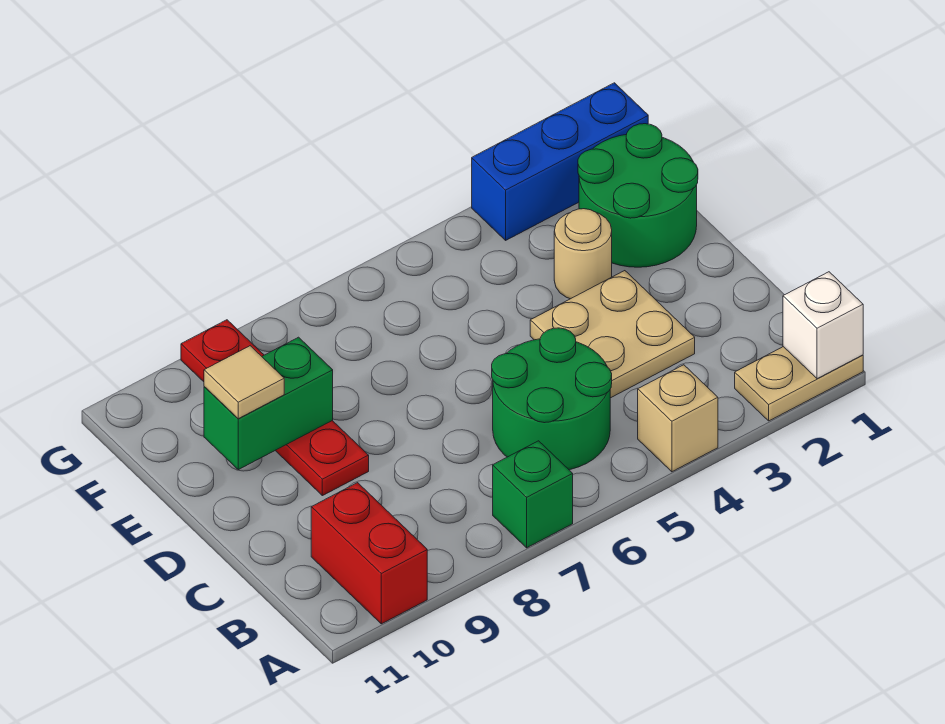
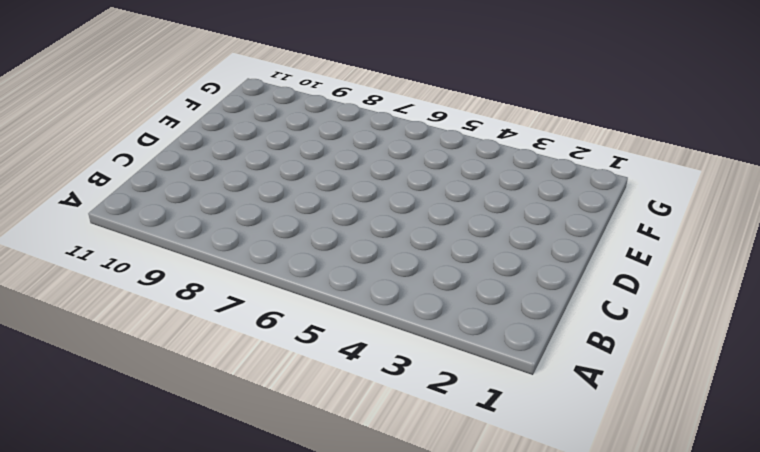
none -> tan 1x2 plate [735,347,863,421]
none -> tan 1x1 brick [638,365,718,472]
none -> green 1x1 brick [493,441,573,548]

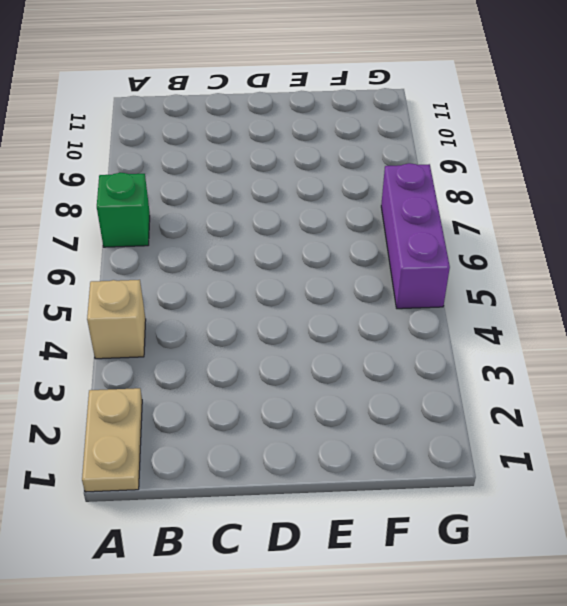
purple 1x3 brick [381,163,450,309] -> none
none -> red 1x2 brick [311,483,427,624]
none -> green 2x2 round brick [492,328,612,470]
none -> tan 2x2 plate [530,271,695,398]

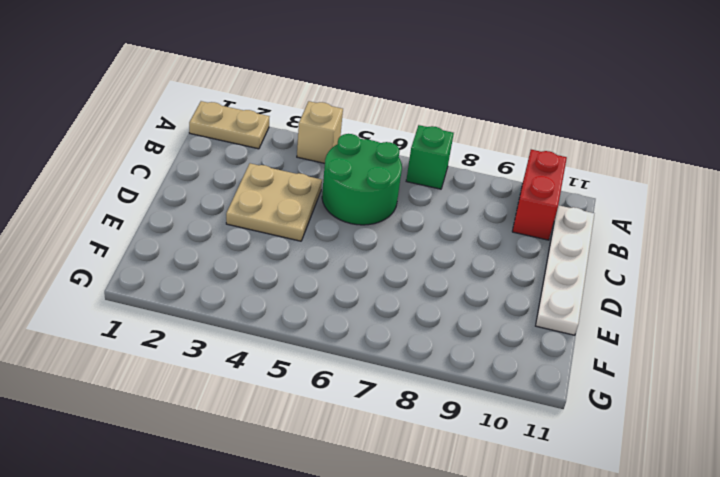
white 1x4 plate [536,205,594,335] -> none
none -> red 1x4 plate [181,320,369,496]
none -> green 2x2 round brick [578,124,698,267]
none -> tan 1x1 round brick [554,209,612,299]

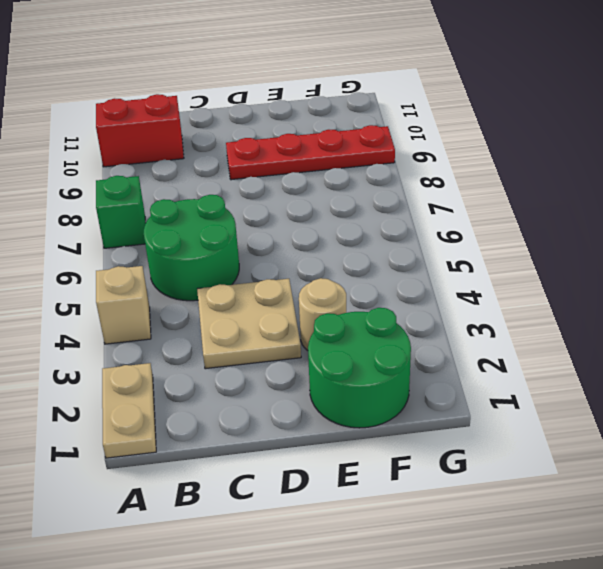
none -> blue 1x3 brick [472,83,648,240]
none -> white 1x1 brick [783,272,863,379]
none -> green 1x2 brick [204,337,333,470]

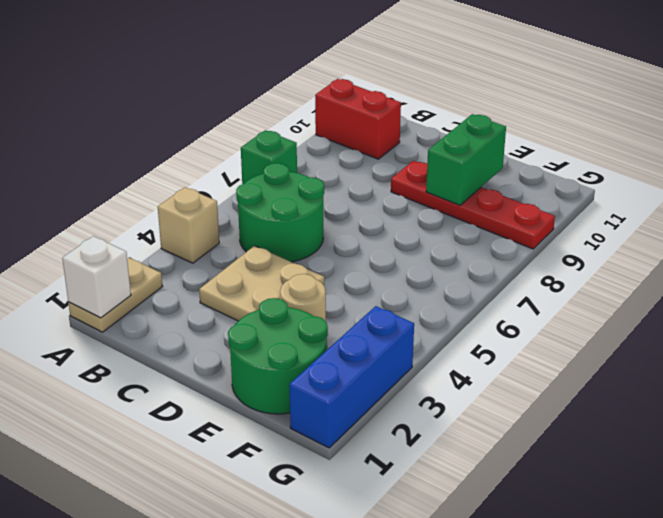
none -> tan 1x1 tile [204,346,284,419]

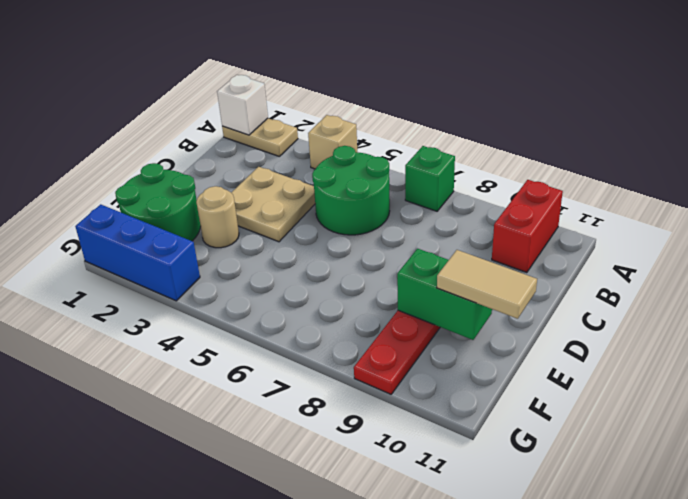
tan 1x2 tile [437,250,537,319] -> tan 1x1 tile [204,346,284,419]

